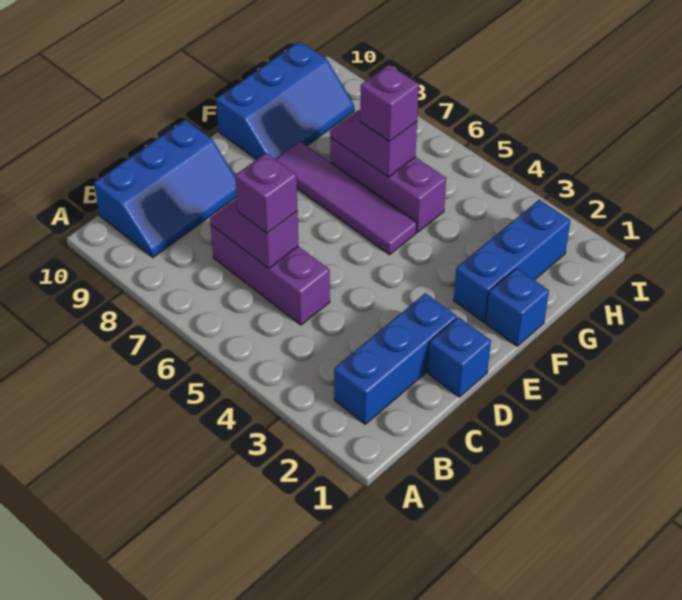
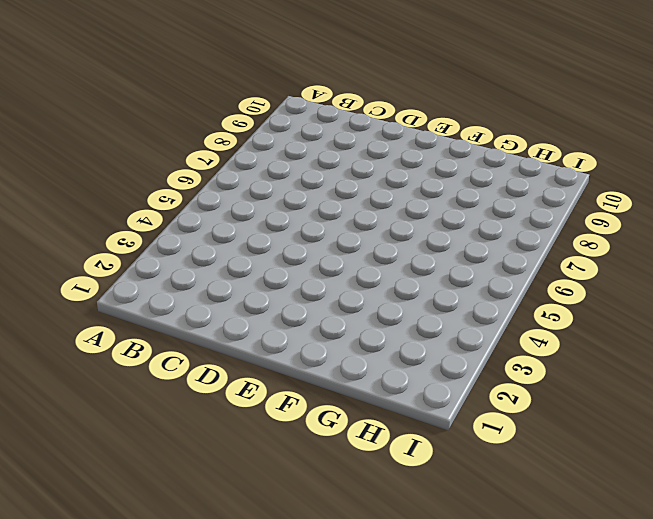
none -> blue 1x3 brick [334,293,457,424]
none -> blue 2x3 slope [94,120,237,257]
none -> purple 1x3 brick [211,225,330,325]

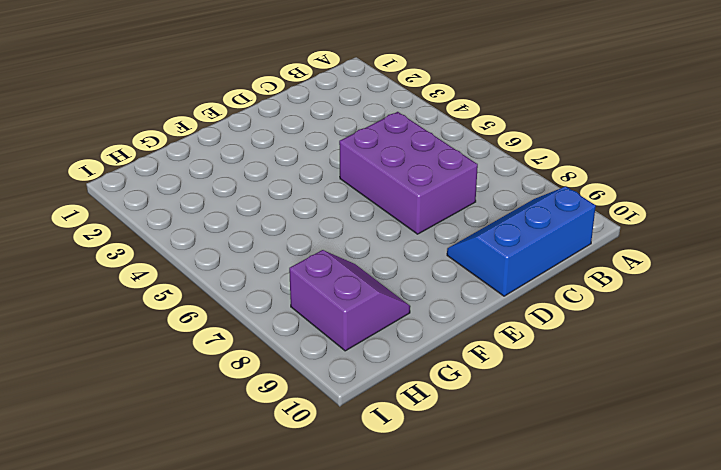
purple 2x3 brick [339,112,478,234] -> purple 1x3 brick [211,225,330,325]
purple 2x2 slope [289,250,410,351] -> blue 2x3 slope [216,41,354,159]
none -> blue 1x3 brick [334,293,457,424]
none -> blue 1x1 brick [428,317,491,397]
none -> blue 1x1 brick [486,268,549,346]

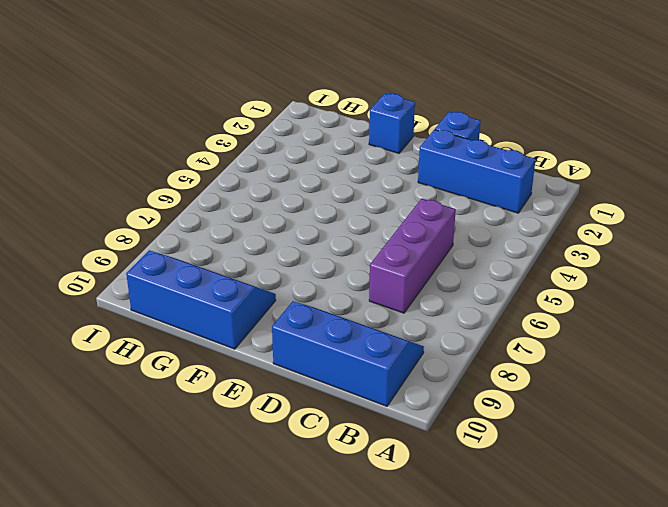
none -> blue 1x3 brick [454,200,570,322]
none -> purple 1x4 tile [276,141,417,255]
none -> purple 1x3 brick [330,138,446,232]

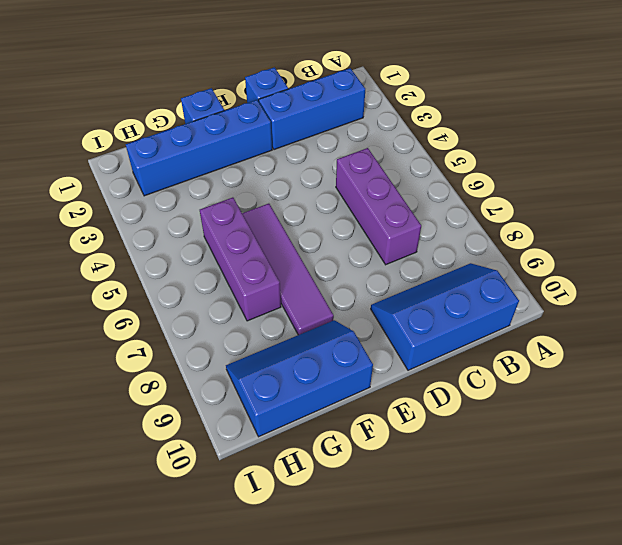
blue 1x4 brick [126,100,272,196] -> blue 1x3 brick [454,200,570,322]
none -> purple 1x2 slope [210,199,298,268]
none -> purple 1x2 slope [330,110,417,177]
none -> purple 1x1 brick [235,153,297,233]

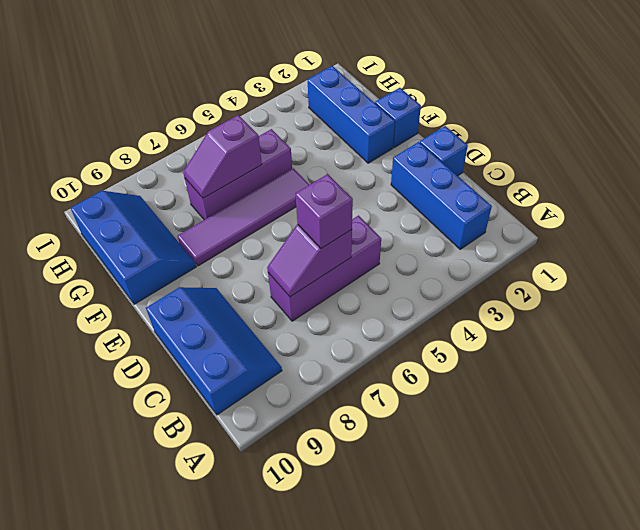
none -> purple 1x1 brick [360,65,419,142]

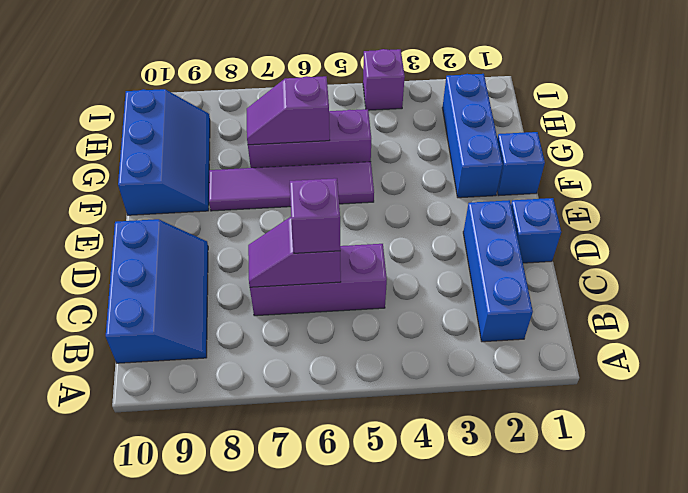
purple 1x1 brick [363,49,405,110] -> purple 1x1 brick moved to [360,65,419,142]

